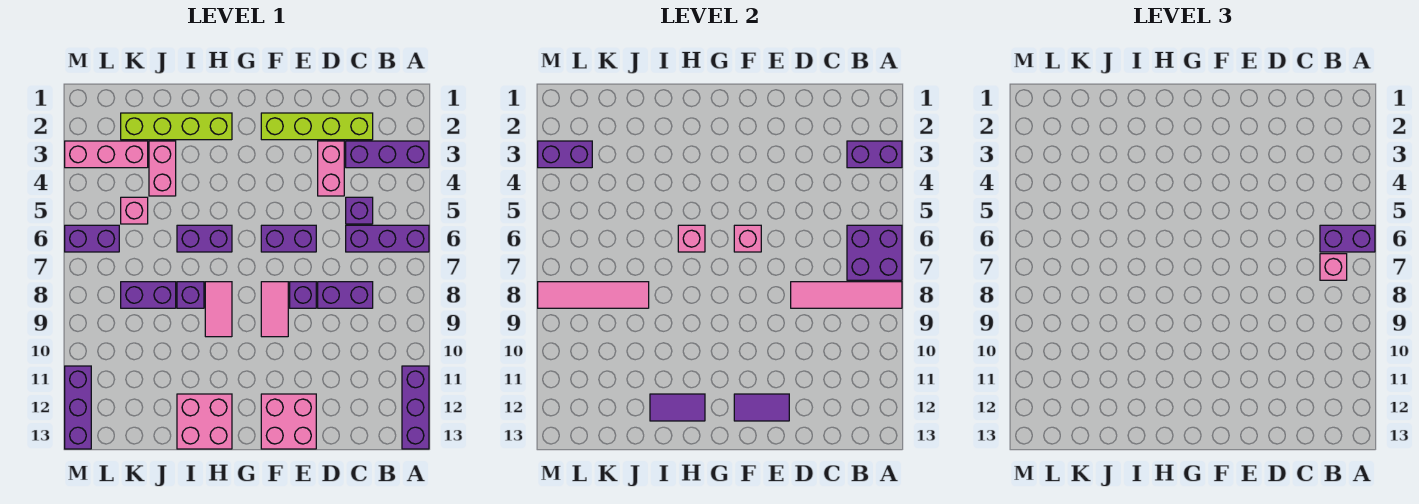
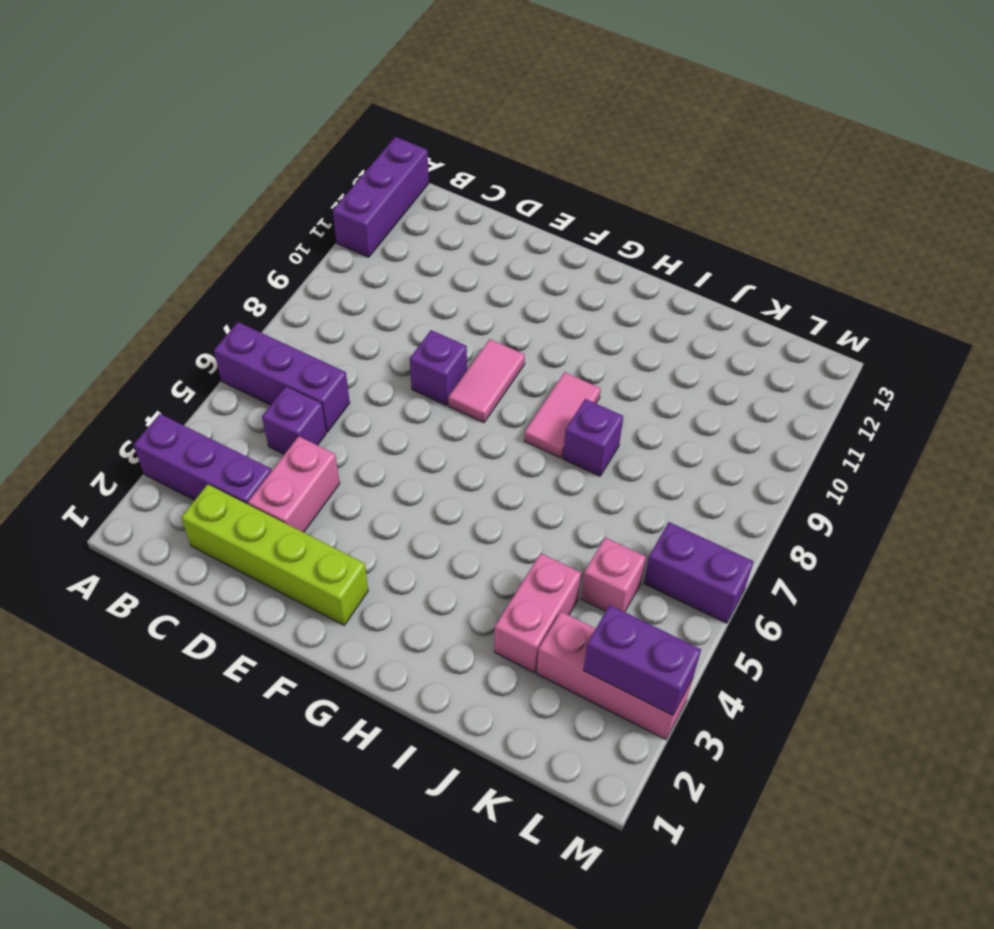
none -> purple 1x2 brick [318,282,373,308]
none -> purple 1x2 brick [261,225,316,252]
none -> pink 2x2 brick [261,394,316,449]
none -> lime 1x4 brick [121,113,232,140]

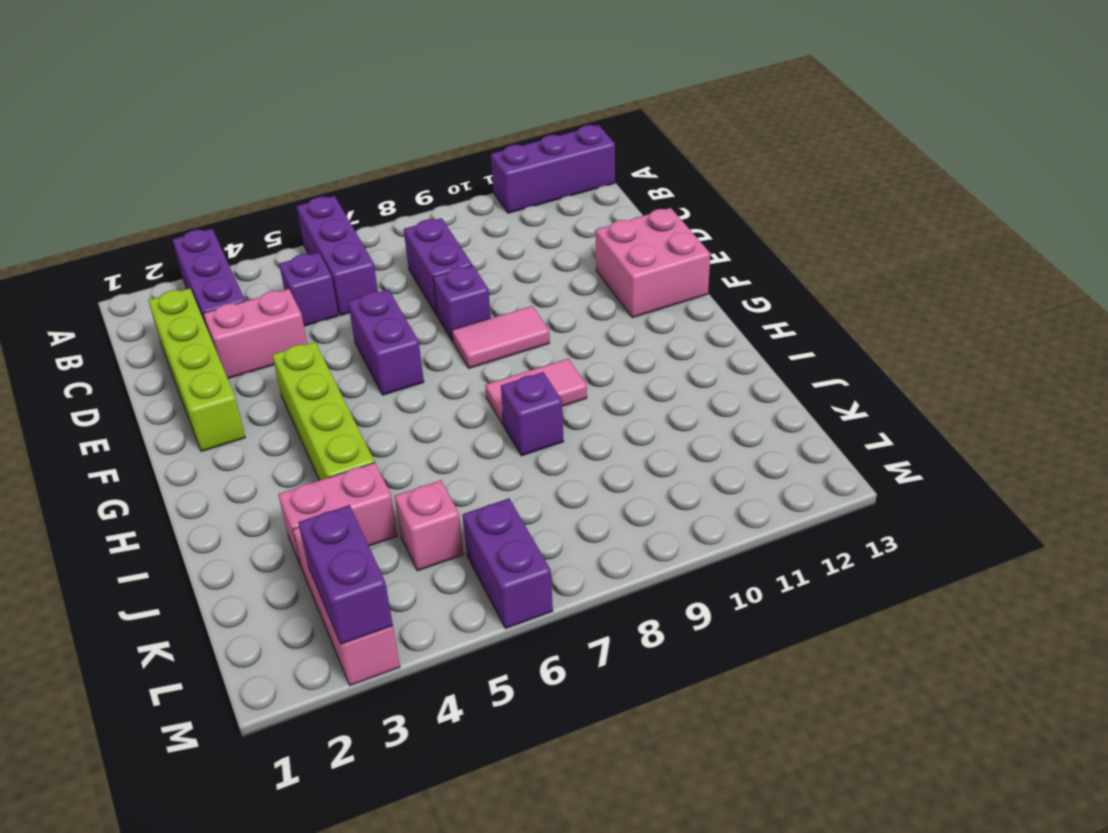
lime 1x4 brick [272,342,375,480] -> lime 1x4 brick moved to [121,113,232,140]
none -> purple 1x2 brick [177,225,232,252]
none -> pink 2x2 brick [177,394,232,449]
none -> purple 1x2 brick [121,282,176,308]
none -> purple 1x3 brick [65,366,91,449]

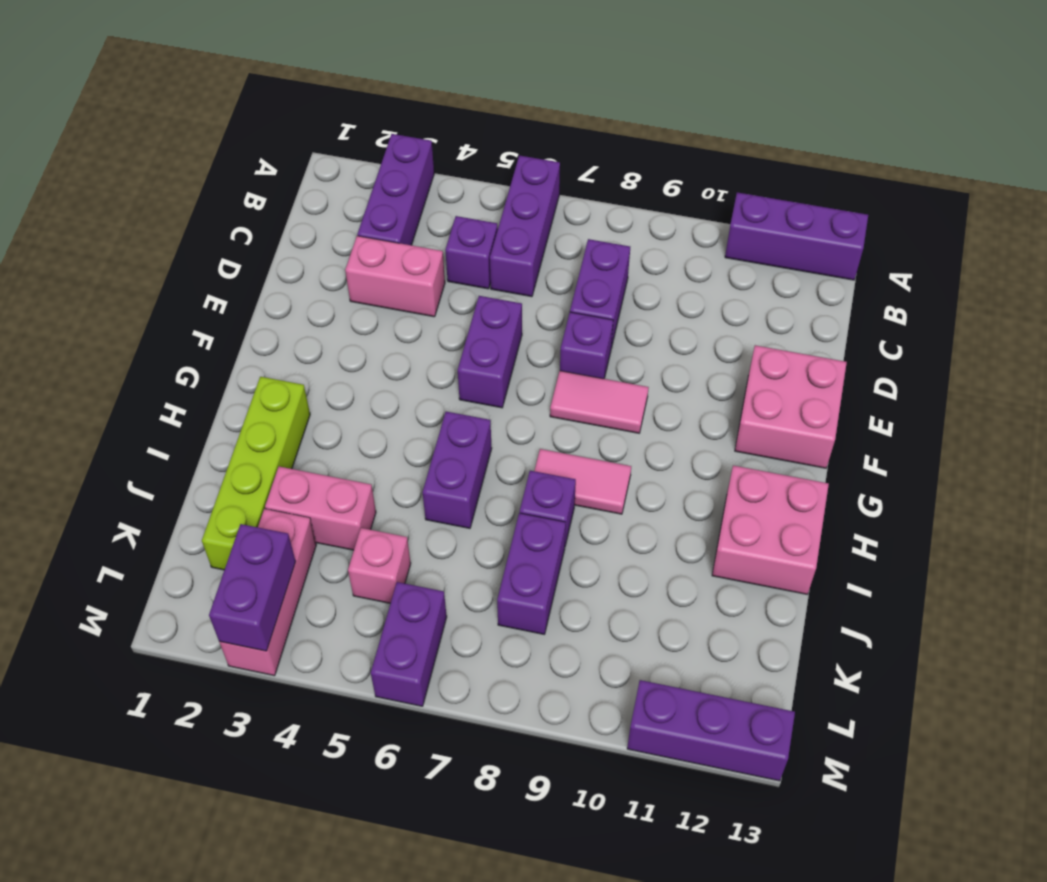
none -> lime 1x4 brick [261,113,373,140]
none -> purple 1x2 brick [847,141,902,168]
none -> purple 2x2 brick [847,225,902,280]
none -> pink 1x4 tile [791,282,902,308]

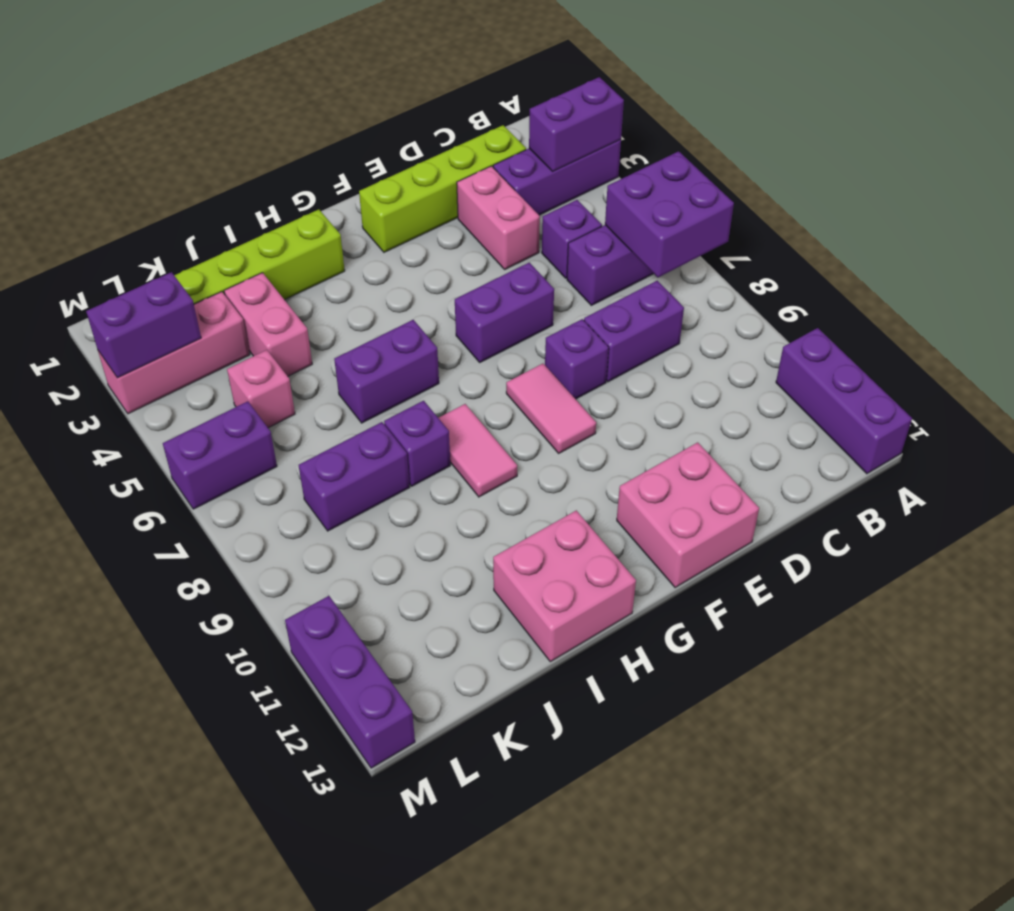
none -> pink 1x4 tile [791,282,902,308]
none -> purple 1x2 tile [734,394,789,421]
none -> pink 1x1 brick [734,225,761,252]
none -> pink 1x1 brick [678,225,705,252]

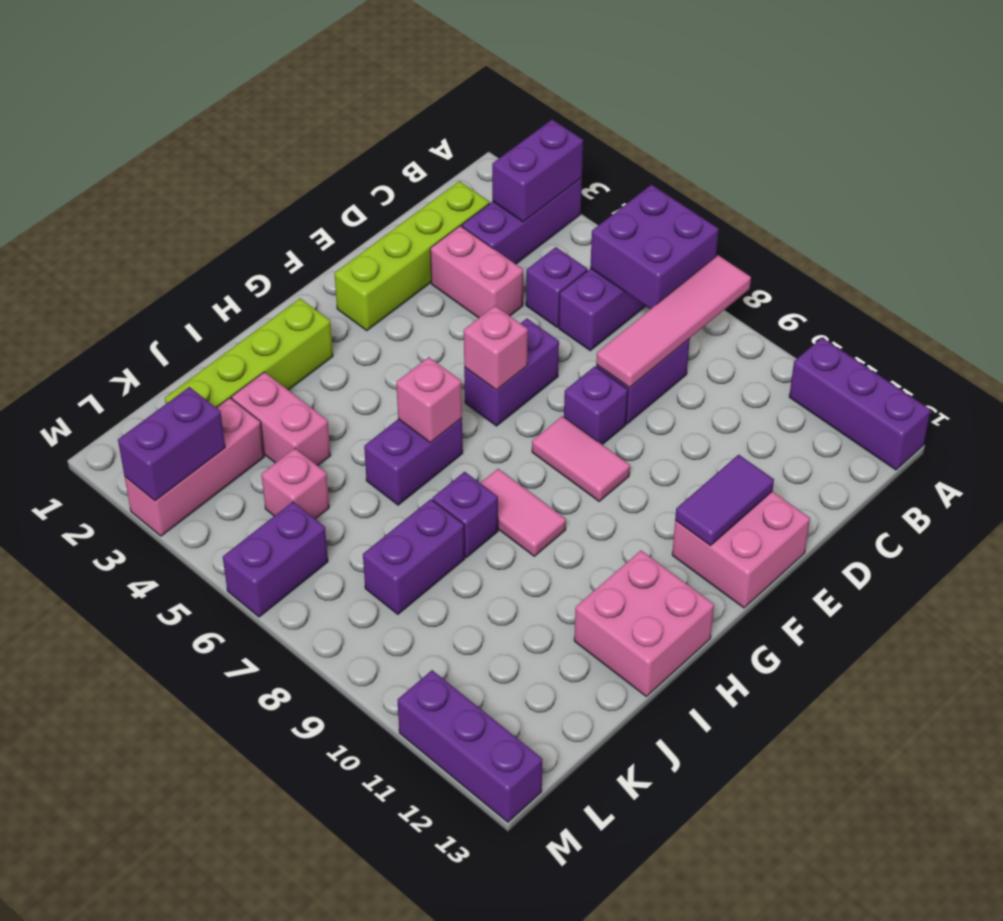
none -> purple 1x2 tile [650,394,705,421]
none -> pink 1x4 tile [538,282,649,308]
none -> purple 1x2 brick [1320,225,1375,252]
none -> pink 1x1 brick [1320,254,1347,280]

